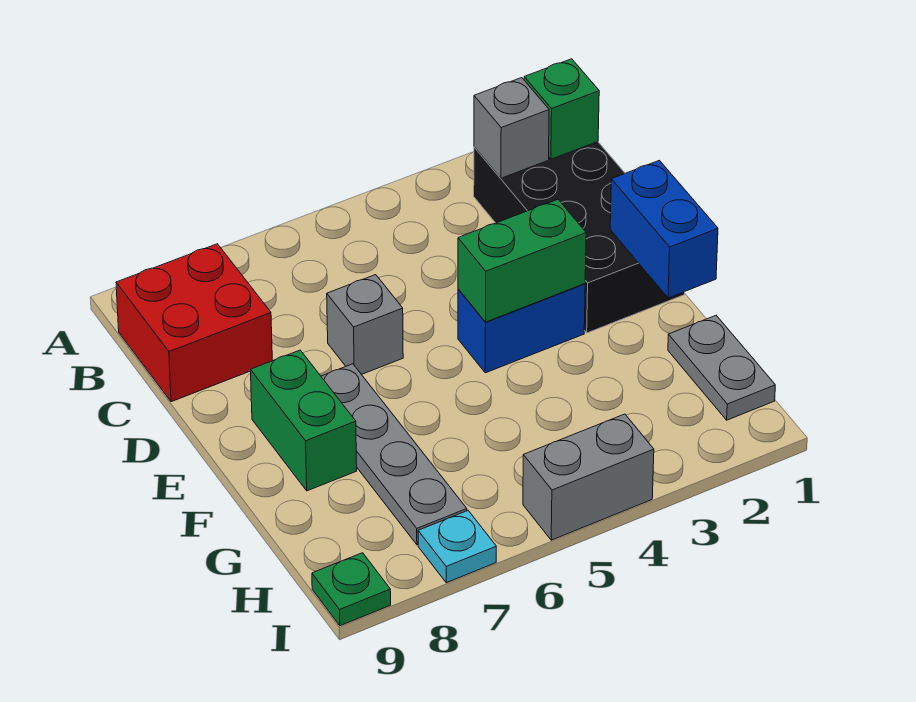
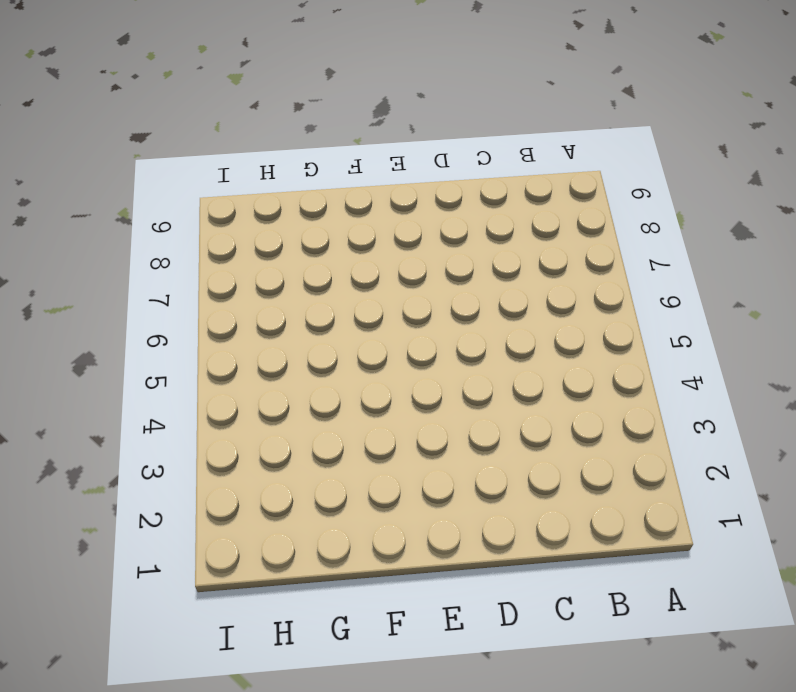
none -> black 2x4 brick [474,142,685,333]
none -> red 2x2 brick [116,244,272,402]
none -> grey 1x1 brick [327,275,403,374]

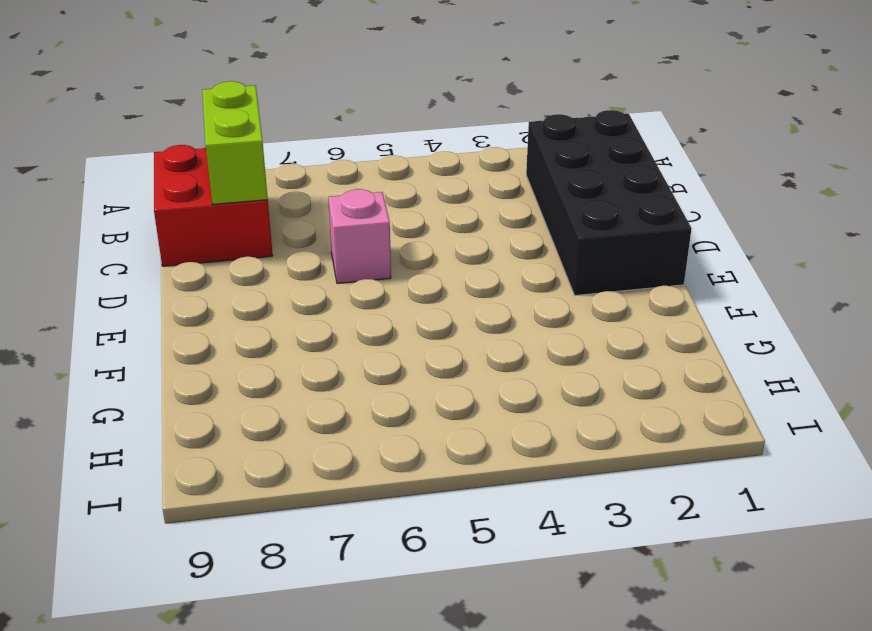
lime 1x2 brick [202,81,268,204] -> none
pink 1x1 brick [328,189,391,283] -> grey 1x1 brick [327,275,403,374]
none -> blue 1x2 brick [458,284,585,373]
none -> grey 1x4 plate [321,364,467,545]
none -> green 1x2 brick [251,350,357,491]

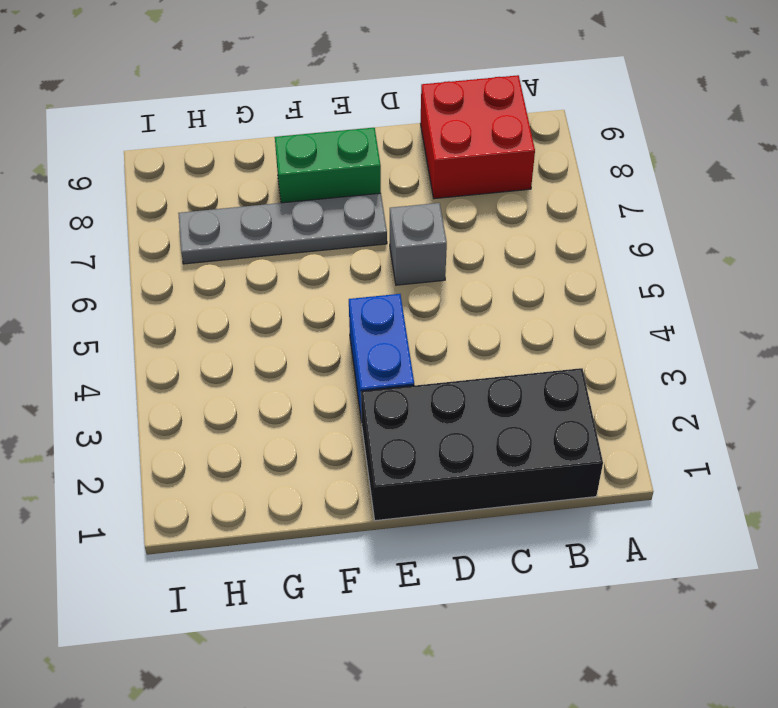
none -> grey 1x2 plate [668,316,775,420]
none -> grey 1x2 brick [523,414,654,540]
none -> cyan 1x1 plate [418,511,496,583]

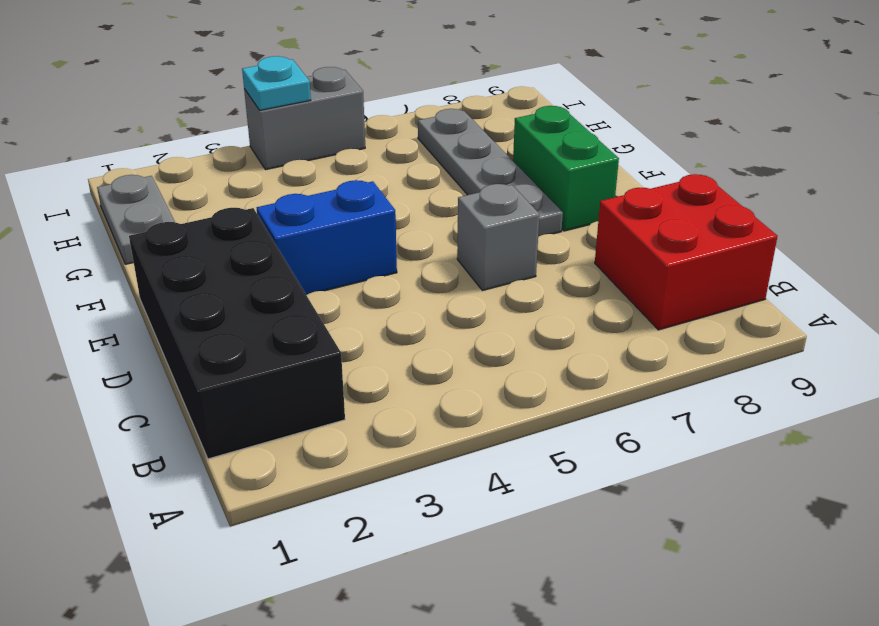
cyan 1x1 plate [242,56,311,110] -> cyan 1x1 plate moved to [418,511,496,583]
none -> green 1x1 plate [312,553,391,626]
none -> green 1x1 brick [524,59,599,159]
none -> grey 1x1 brick [474,78,549,178]

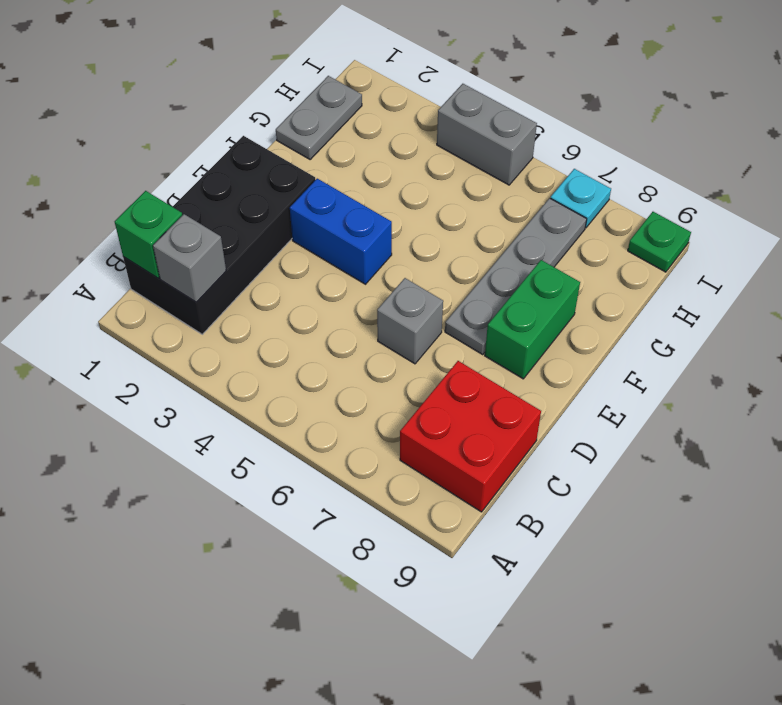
none -> blue 1x2 brick [610,160,718,298]
none -> green 1x2 brick [458,199,586,322]

